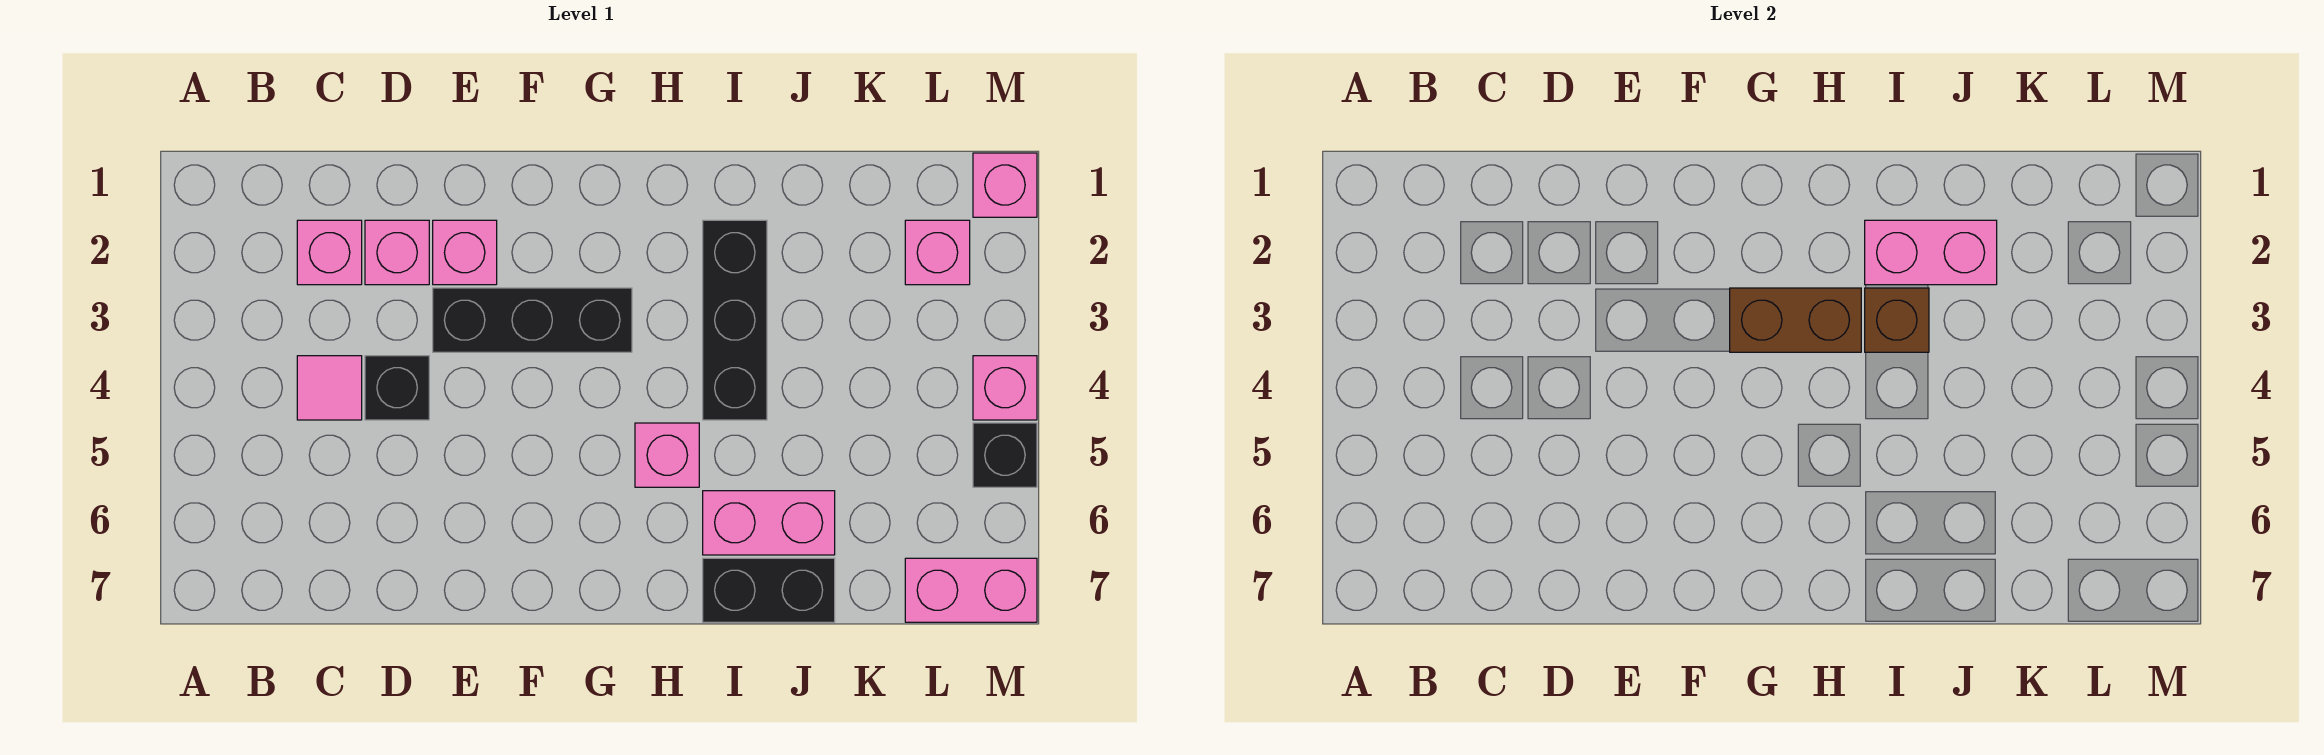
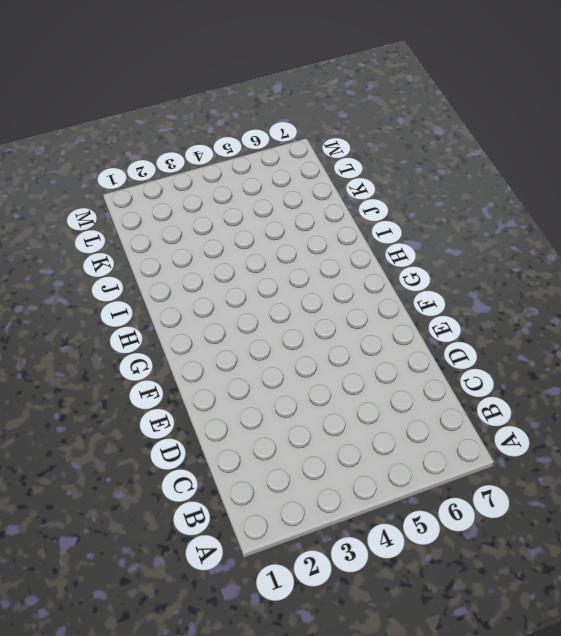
none -> pink 1x1 brick [297,220,362,285]
none -> pink 1x1 tile [297,356,362,420]
none -> pink 1x1 brick [365,220,429,285]

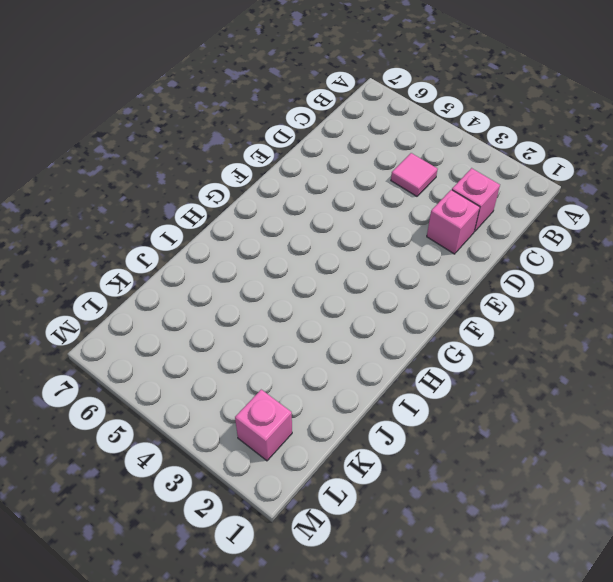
none -> black 1x1 brick [365,356,429,420]
none -> pink 1x1 brick [433,220,497,285]
none -> black 1x3 brick [433,288,632,352]

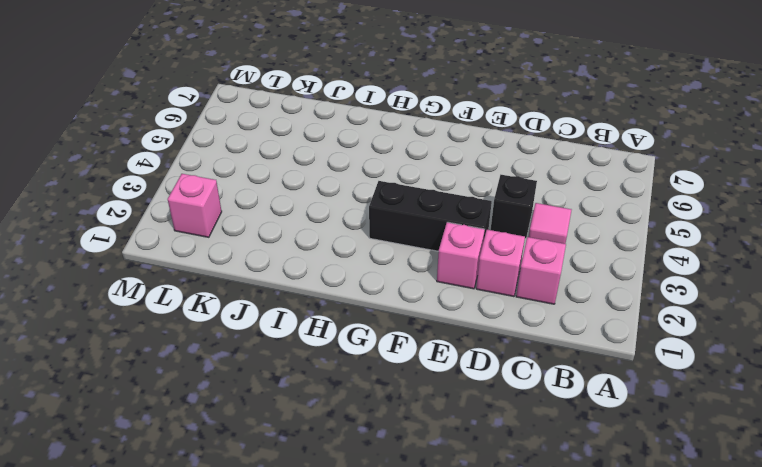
none -> pink 1x1 brick [635,423,699,487]
none -> black 1x3 brick [703,220,767,420]
none -> pink 1x2 brick [703,491,835,555]

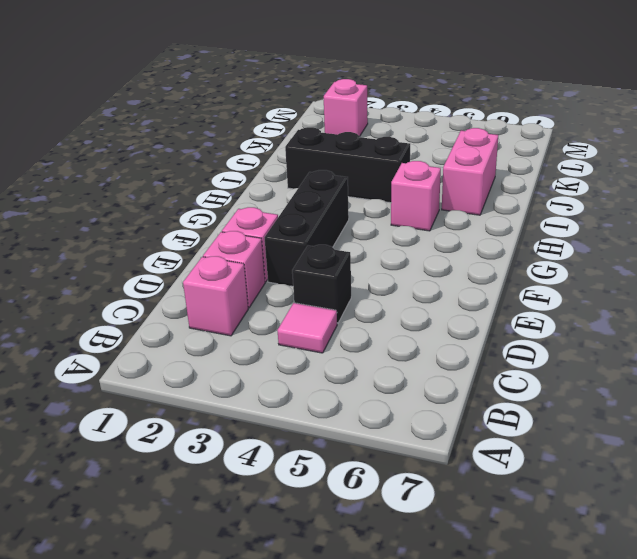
none -> black 1x2 brick [703,558,835,622]
none -> pink 1x2 brick [905,558,1037,622]
none -> pink 1x1 brick [973,153,1037,217]

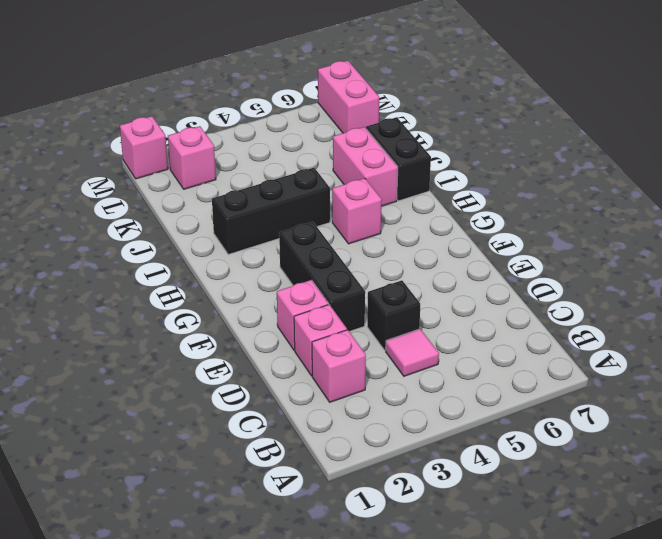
none -> pink 1x1 brick [973,356,1037,420]
none -> black 1x1 brick [973,423,1037,487]
none -> brown 1x2 brick [1730,288,1861,352]

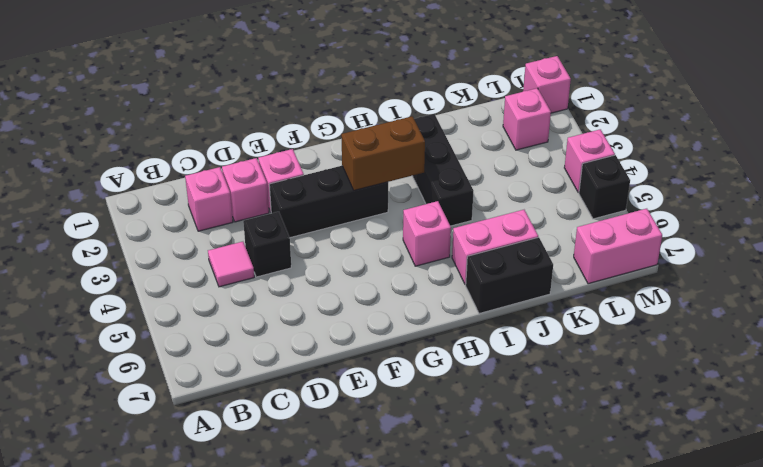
none -> pink 1x2 brick [1865,220,1997,285]
none -> brown 1x1 brick [1865,288,1929,352]

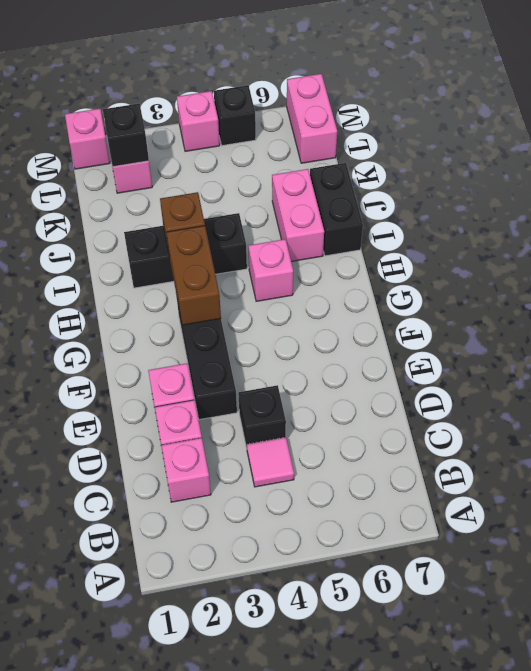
black 1x1 brick [103,104,149,167] -> none
none -> pink 1x2 brick [1865,220,1997,285]

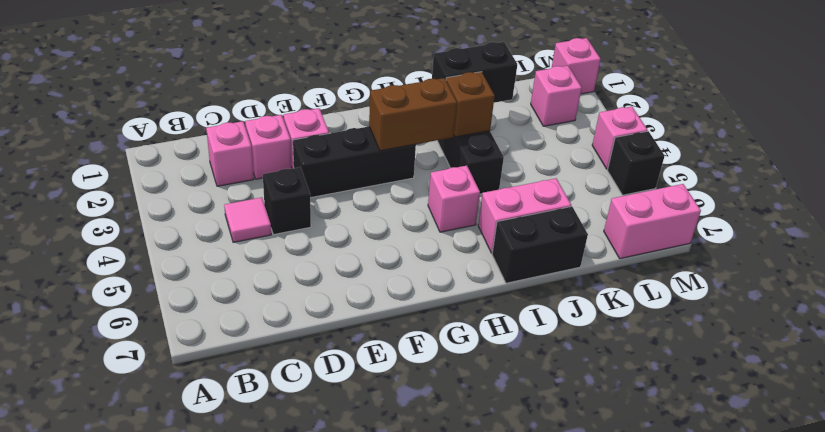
black 1x2 brick [432,42,517,103] -> pink 1x2 brick [1865,220,1997,285]

